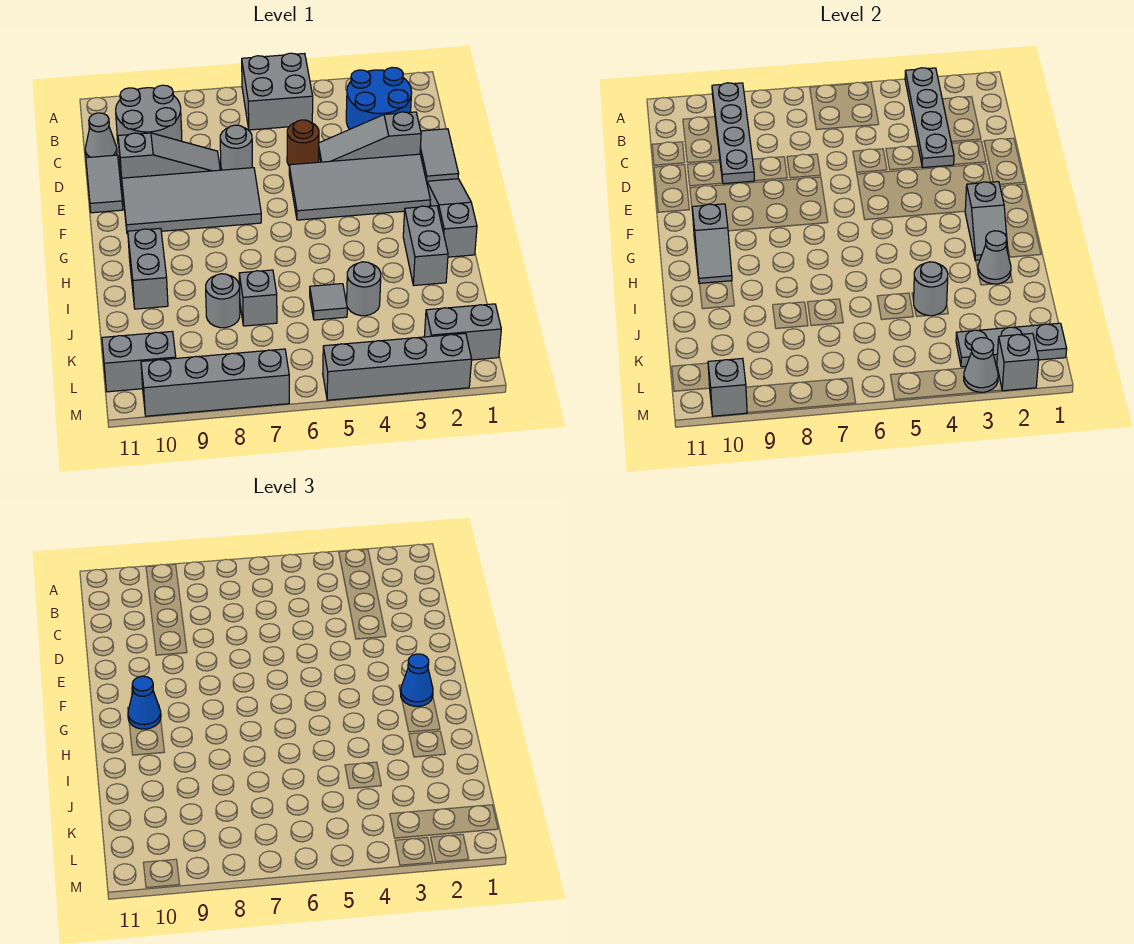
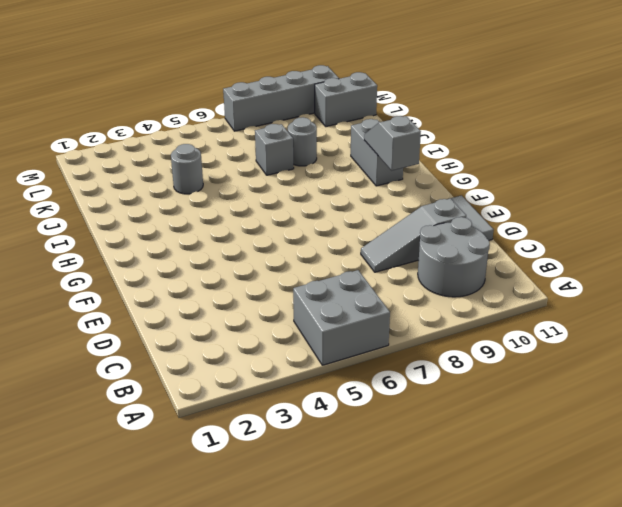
none -> blue 2x2 round brick [346,67,412,129]
none -> grey 1x1 cone [85,113,117,158]
none -> grey 1x2 tile [420,129,459,181]
none -> grey 1x3 slope [319,112,421,162]

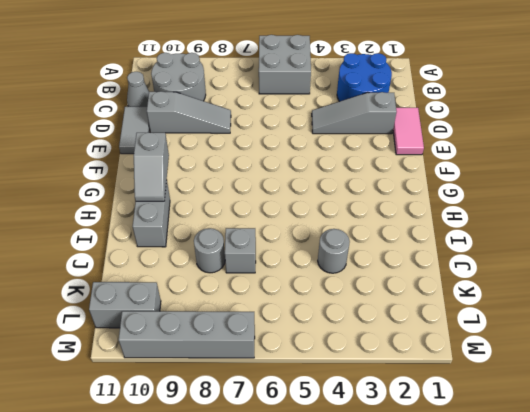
pink 1x2 tile [393,108,424,155] -> grey 1x2 tile [420,129,459,181]
none -> brown 1x1 round brick [287,120,319,165]
none -> grey 1x1 round brick [220,125,252,170]
none -> grey 2x4 tile [289,154,430,220]
none -> grey 2x4 tile [122,168,261,234]

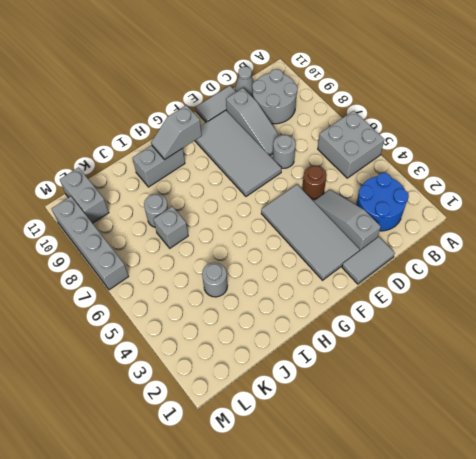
none -> grey 1x3 slope [427,179,477,257]
none -> grey 1x2 brick [403,206,448,285]
none -> grey 1x1 tile [310,284,347,320]
none -> grey 1x2 brick [424,304,501,360]

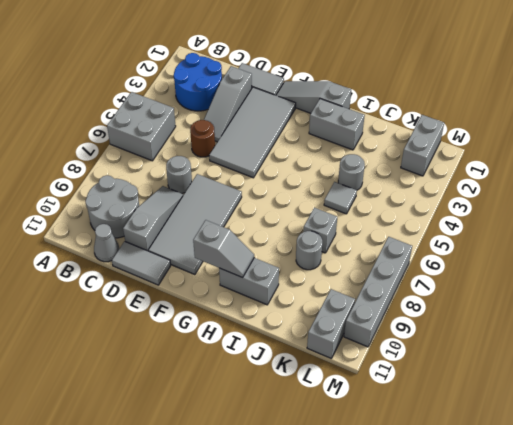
none -> grey 1x4 brick [323,333,472,400]
none -> grey 1x4 plate [905,68,954,168]
none -> grey 1x4 plate [712,83,754,184]
none -> grey 1x2 slope [965,182,1008,261]

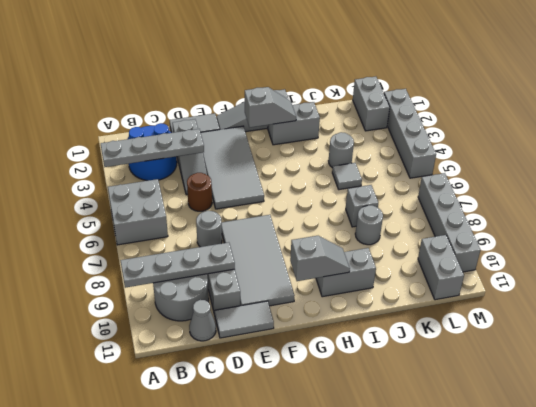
none -> grey 1x1 cone [978,231,1011,284]
none -> grey 1x1 round brick [914,262,948,316]
none -> grey 1x3 plate [956,323,1067,367]
none -> grey 1x1 brick [997,333,1039,391]

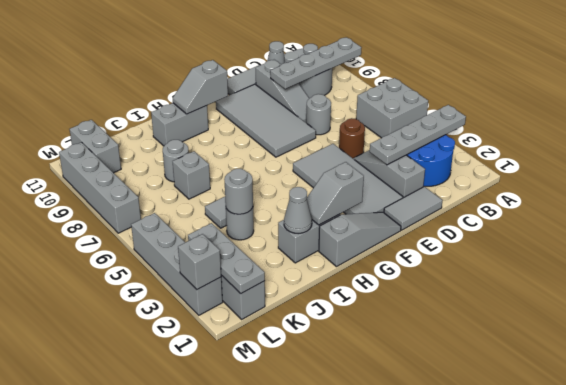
none -> grey 1x1 cone [964,338,998,392]
none -> grey 1x1 brick [708,358,747,416]
none -> blue 1x1 cone [401,654,433,706]
none -> blue 1x1 cone [128,676,161,729]

